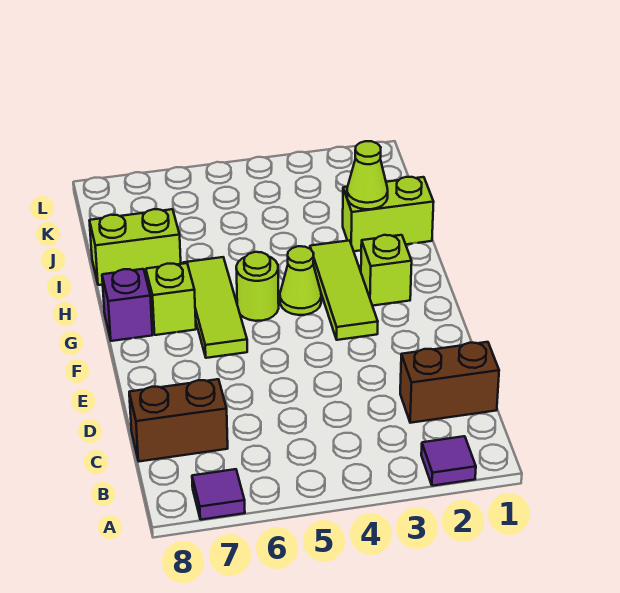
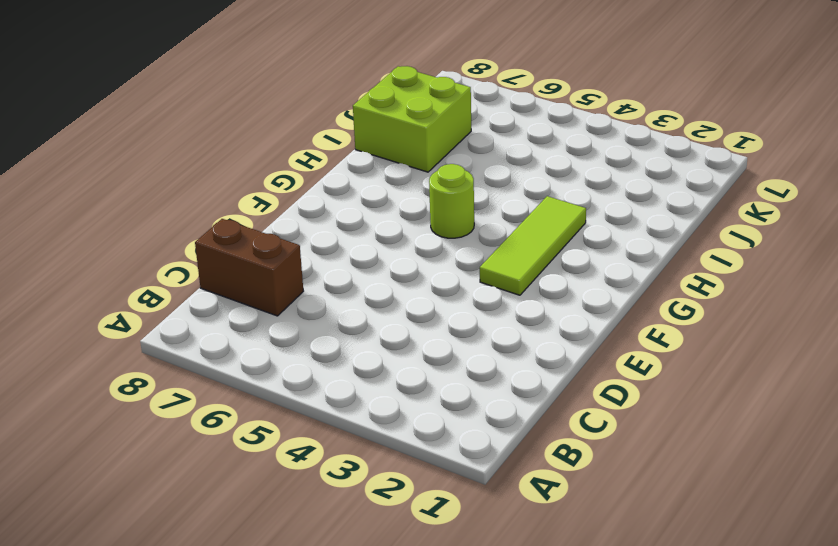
lime 2x2 brick [353,66,471,172] -> lime 1x2 brick [89,209,181,285]
none -> purple 1x1 tile [421,436,476,486]
none -> purple 1x1 tile [192,469,245,520]
none -> brown 1x2 brick [400,342,499,423]

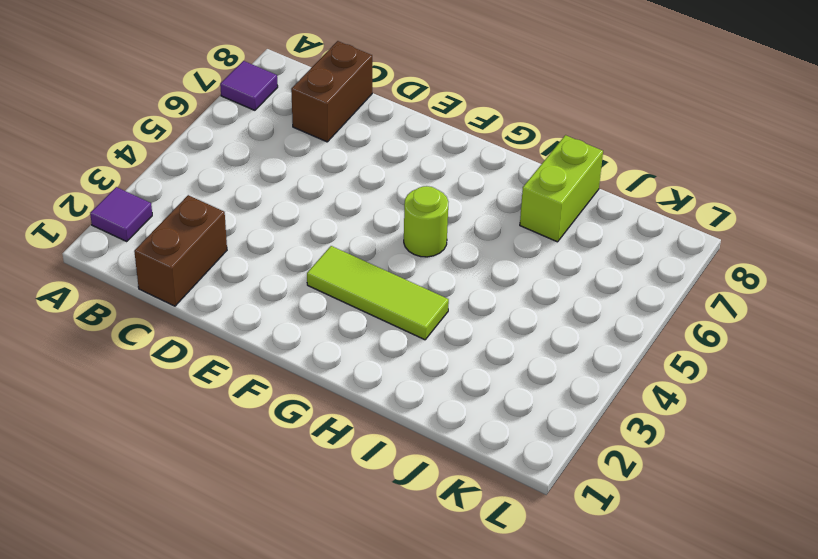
none -> lime 1x3 tile [183,257,247,358]
none -> lime 1x1 brick [361,235,412,306]
none -> lime 1x1 cone [280,246,321,315]

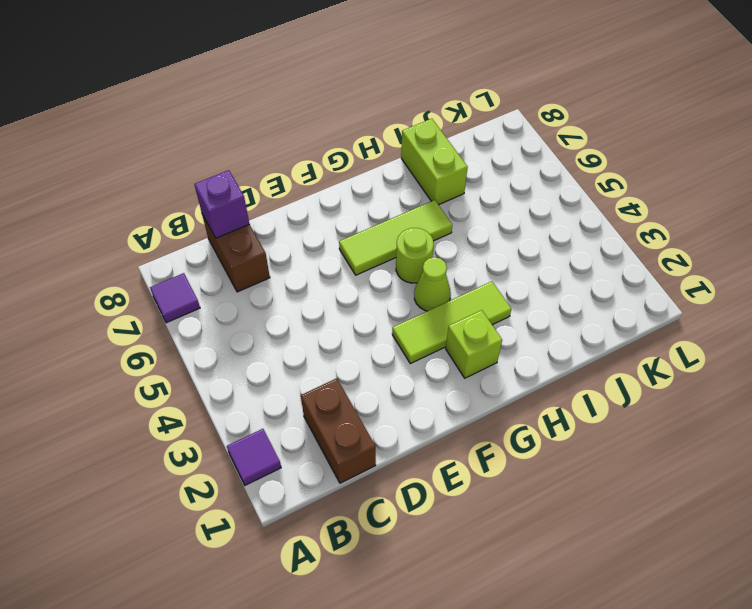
purple 1x1 brick [194,170,249,238] -> purple 1x1 brick moved to [102,269,152,341]
none -> lime 1x1 brick [146,263,196,335]
none -> lime 1x2 brick [343,177,434,251]
none -> lime 1x1 cone [347,141,388,209]

